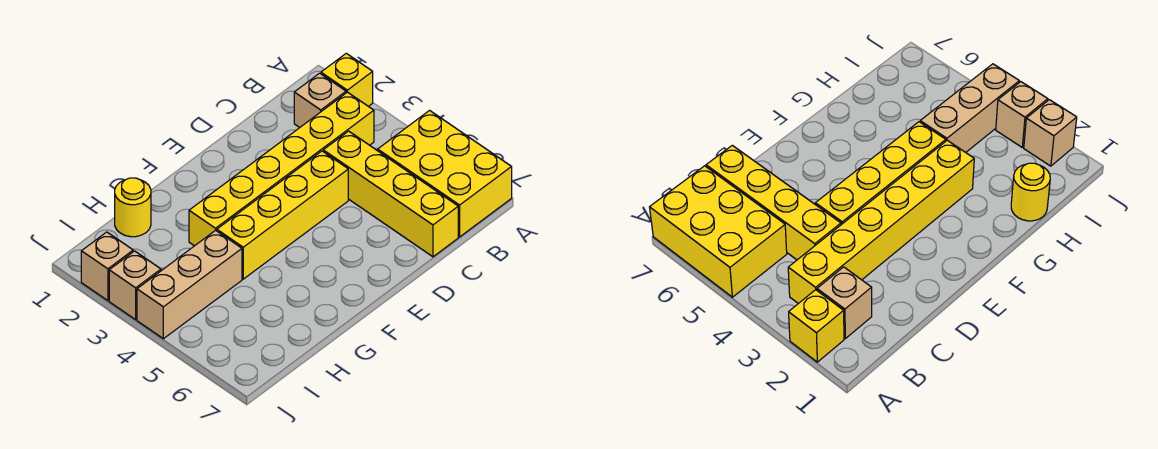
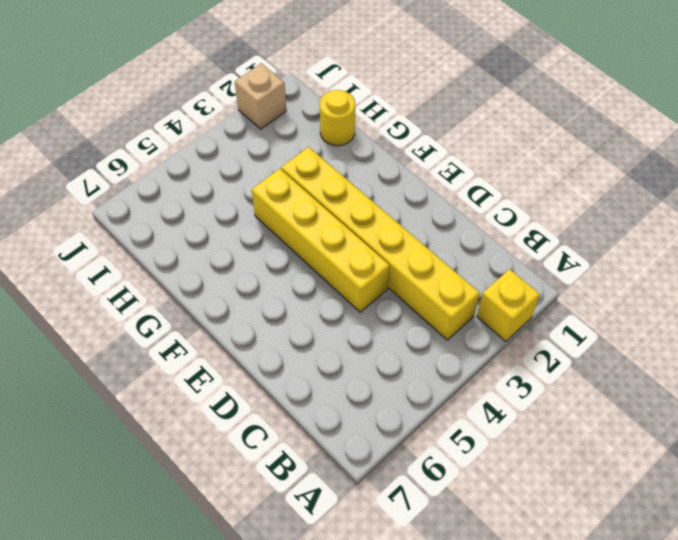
none -> yellow 2x3 brick [378,110,512,237]
none -> tan 1x1 brick [294,73,346,127]

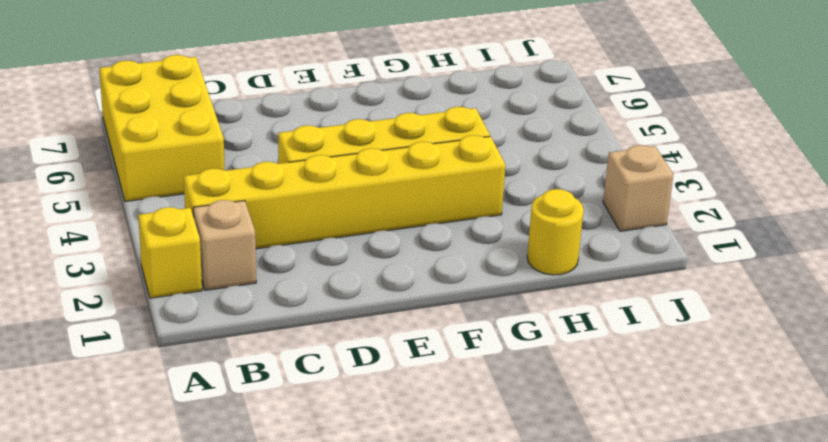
none -> yellow 1x4 brick [323,131,458,257]
none -> tan 1x3 brick [137,230,242,339]

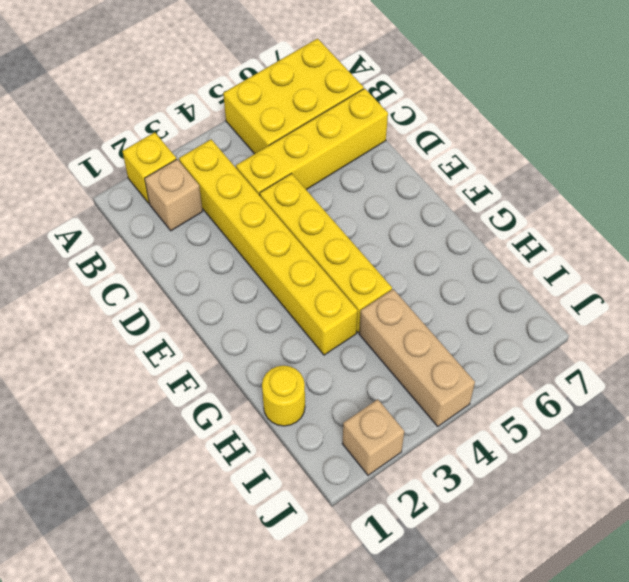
none -> tan 1x1 brick [109,251,161,320]

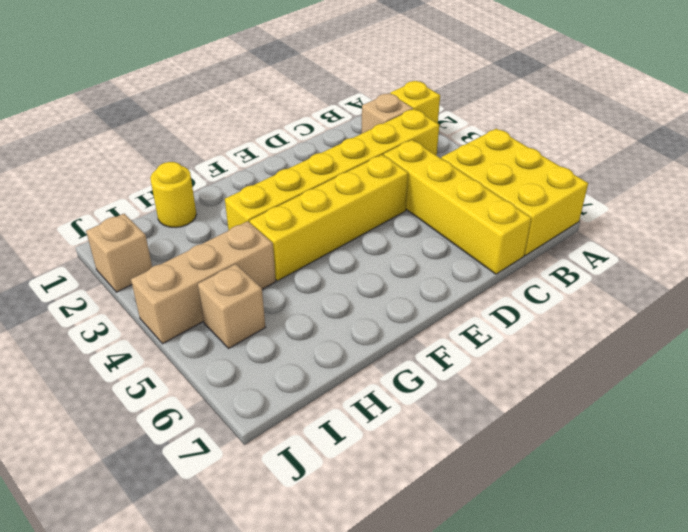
tan 1x1 brick [198,264,265,348] -> tan 1x1 brick moved to [109,251,161,320]

